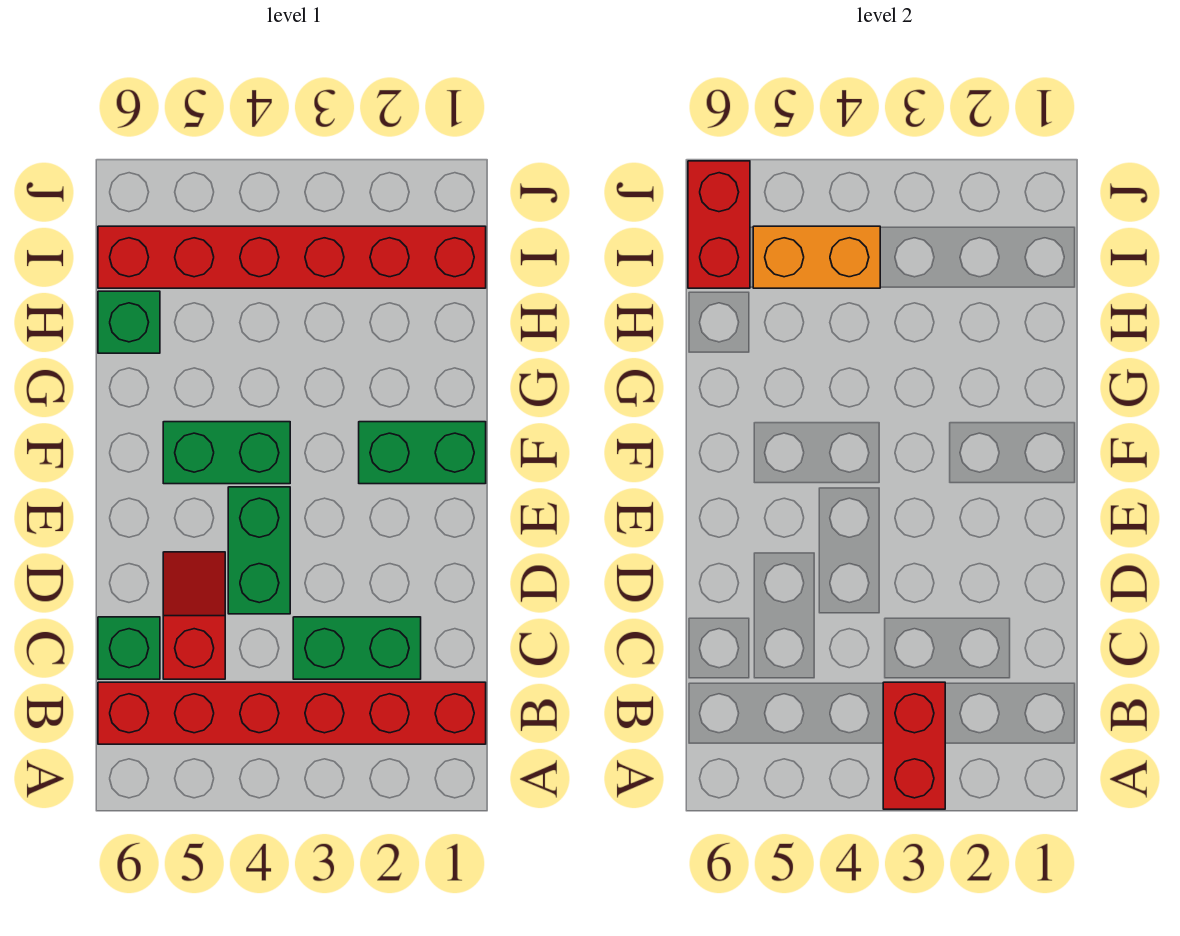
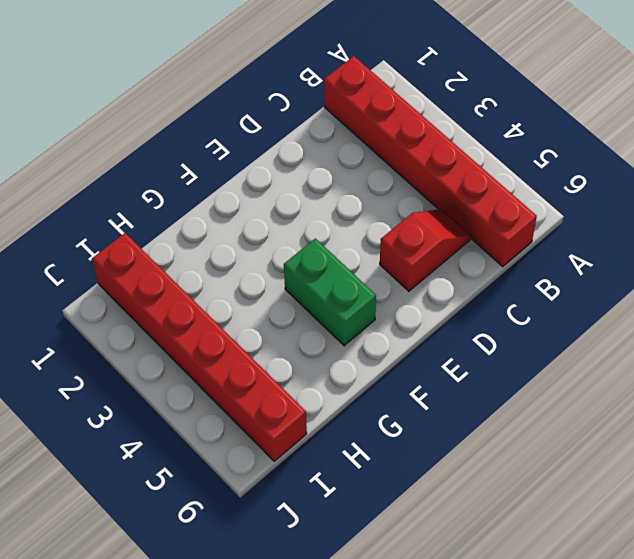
red 1x2 slope [380,209,471,291] -> red 1x2 slope turned to [163,552,225,679]
none -> green 1x2 brick [293,617,421,679]
none -> green 1x1 brick [98,617,160,679]
none -> green 1x2 brick [228,487,290,614]

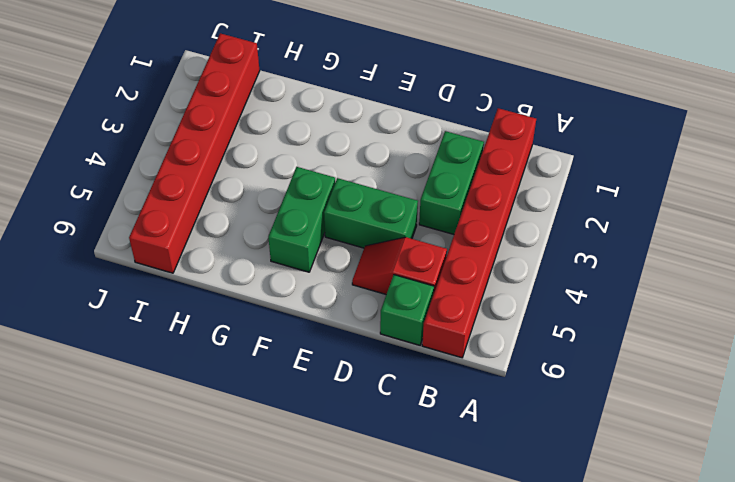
none -> green 1x2 brick [359,422,486,484]
none -> green 1x1 brick [98,291,160,353]
none -> red 1x2 brick [883,682,945,809]

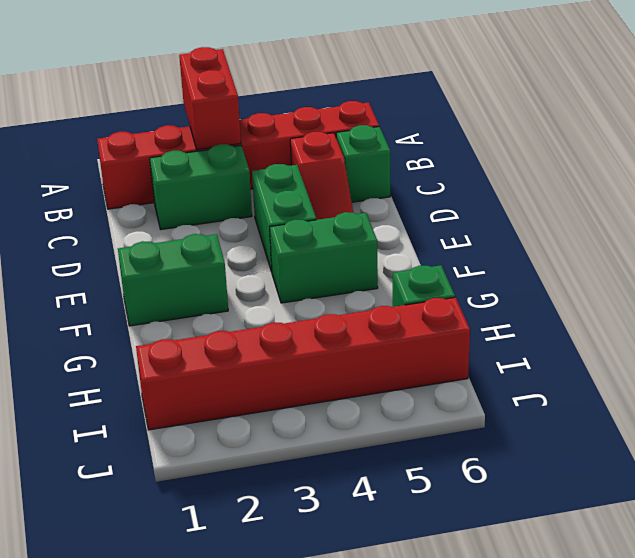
none -> orange 1x2 brick [753,226,880,288]
none -> red 1x2 brick [688,161,750,288]

